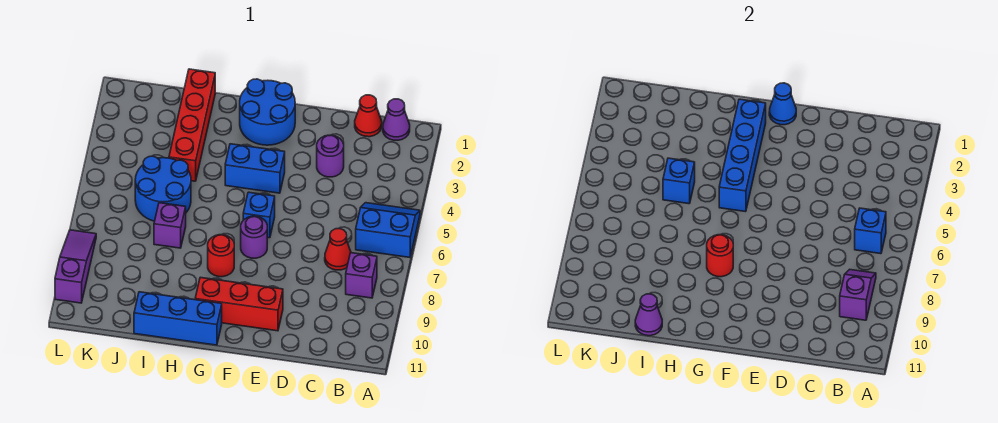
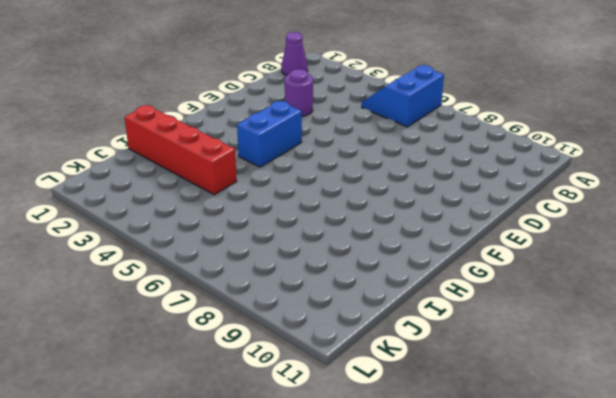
none -> purple 1x1 brick [346,253,377,298]
none -> red 1x1 cone [355,95,382,137]
none -> red 1x1 cone [325,229,351,270]

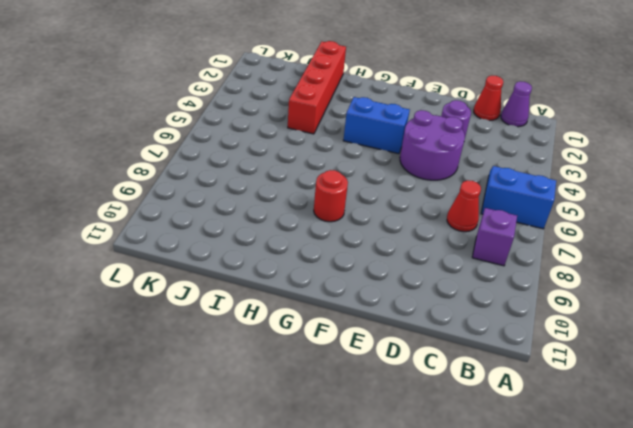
purple 2x2 round brick [400,110,465,180] -> none
none -> red 1x3 brick [195,277,283,331]
none -> blue 2x2 round brick [240,79,295,145]
none -> blue 1x1 brick [243,192,275,238]

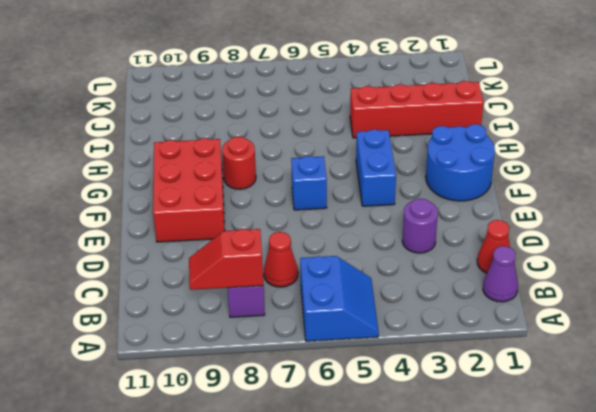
red 1x2 slope [189,229,263,290] -> purple 1x2 slope [840,269,876,320]
red 2x3 brick [153,138,225,242] -> red 1x3 brick [195,277,283,331]
none -> purple 1x1 round brick [241,216,267,258]
none -> blue 1x3 brick [134,292,222,345]
none -> blue 2x2 round brick [135,156,191,221]

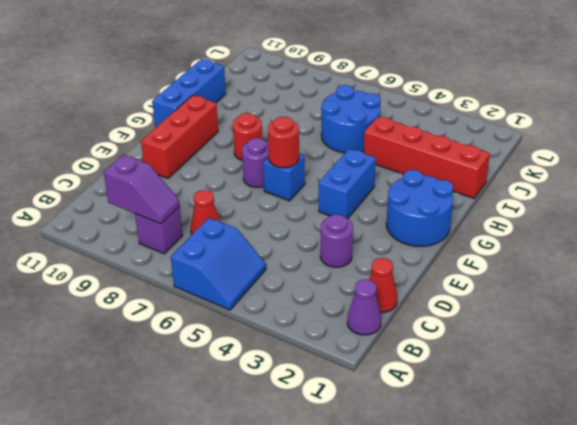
red 1x1 round brick [268,117,299,168] -> red 1x1 round brick moved to [707,235,733,277]
none -> purple 1x1 brick [154,203,186,248]
none -> purple 1x3 slope [55,230,96,303]
none -> blue 1x1 brick [855,208,886,254]

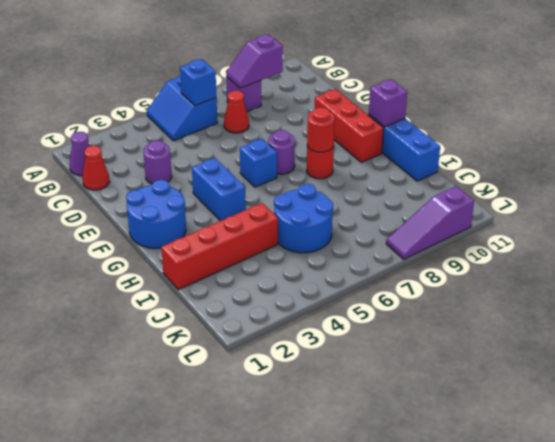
purple 1x1 brick [369,79,407,127] -> purple 1x1 brick moved to [154,203,186,248]
none -> blue 1x1 cone [769,83,796,125]
none -> blue 1x4 brick [719,99,766,212]
none -> blue 1x1 brick [663,158,695,204]

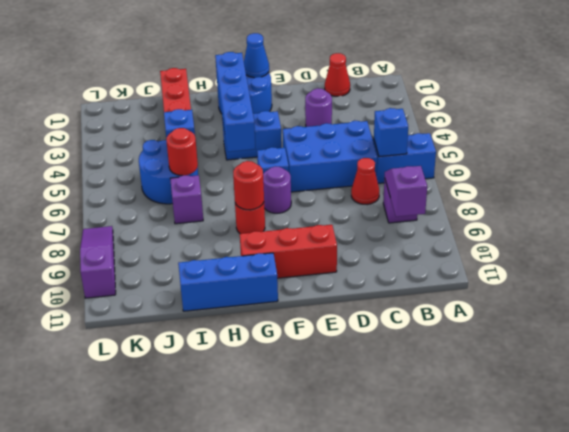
blue 2x3 brick [283,121,377,192] -> none
red 1x1 round brick [166,128,198,175] -> none
none -> purple 1x1 cone [383,99,410,140]
none -> purple 1x1 cone [635,294,662,336]

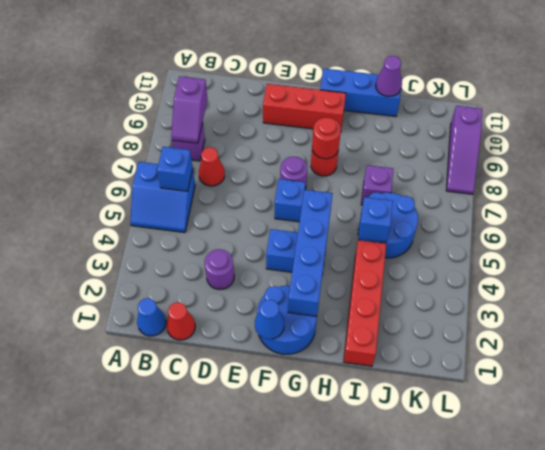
blue 1x1 cone [137,298,166,336] -> purple 1x1 cone [383,99,410,140]

